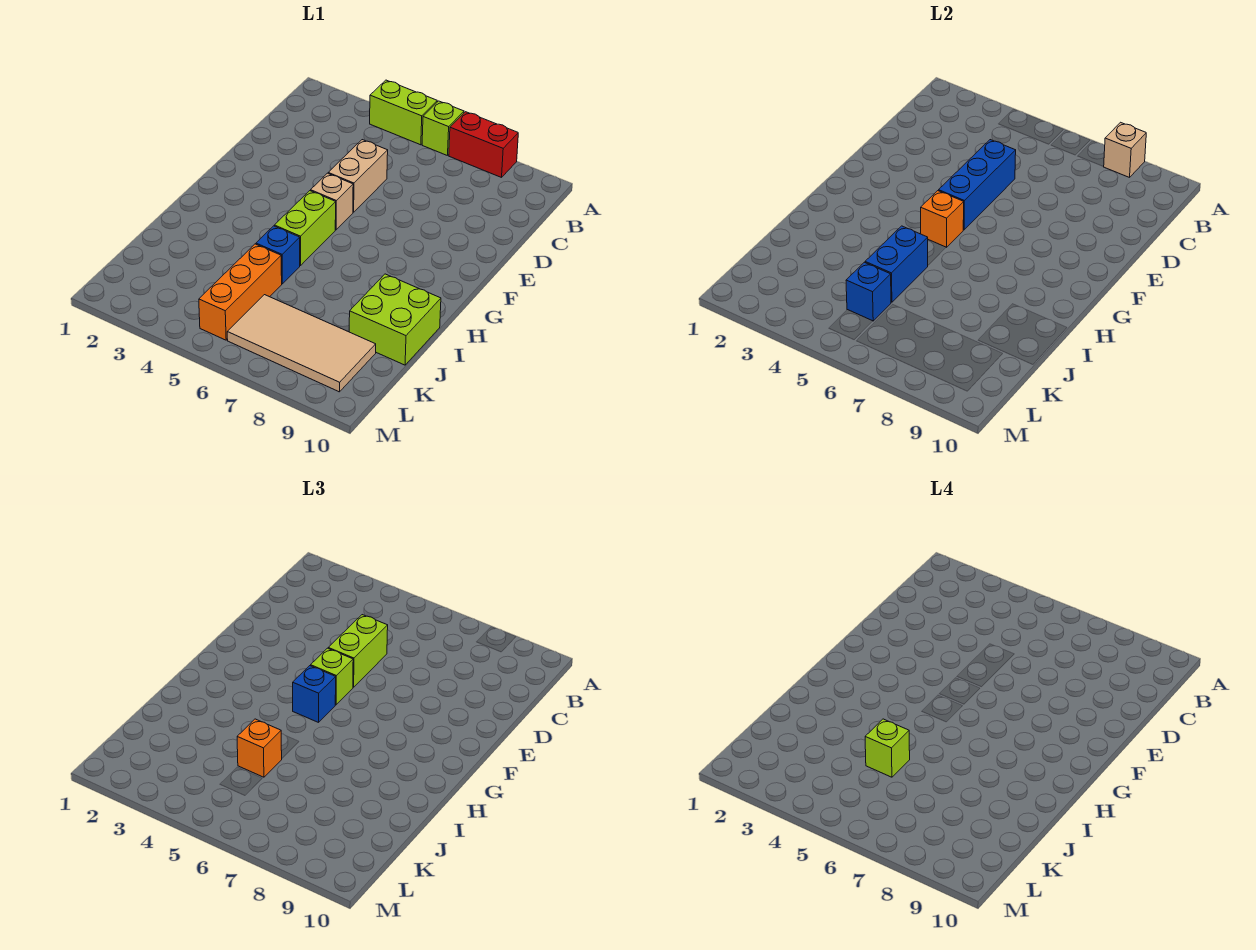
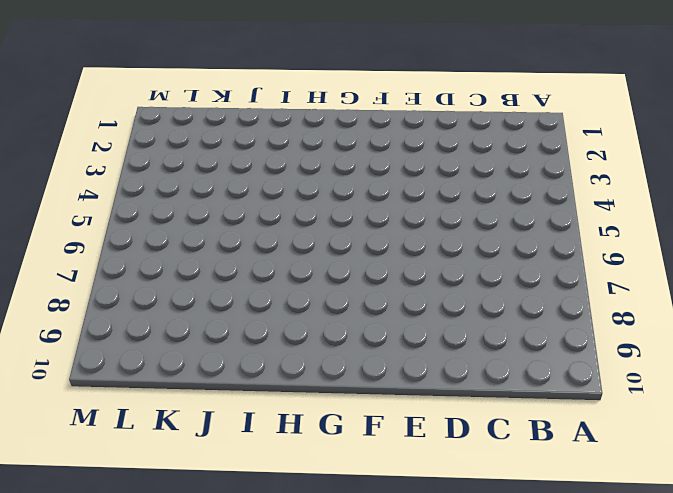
none -> lime 1x2 brick [370,80,437,145]
none -> lime 1x1 brick [422,101,464,156]
none -> red 1x2 brick [449,112,518,177]

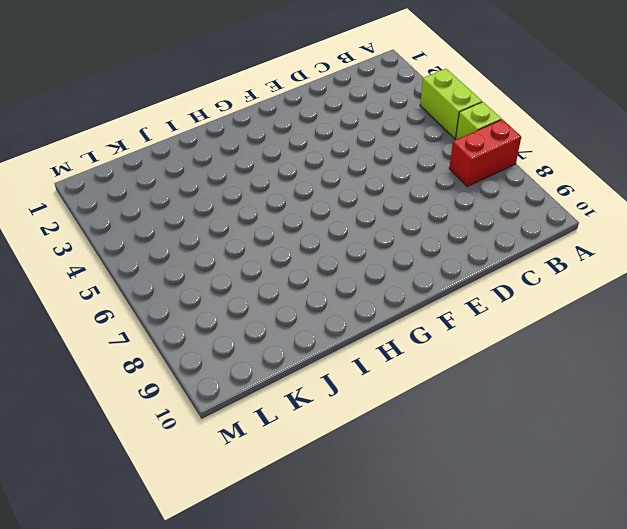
red 1x2 brick [449,119,521,186] -> red 1x2 brick turned to [449,112,518,177]
none -> tan 1x2 brick [328,140,388,212]
none -> tan 1x1 brick [311,173,353,230]
none -> lime 1x2 brick [274,191,336,265]

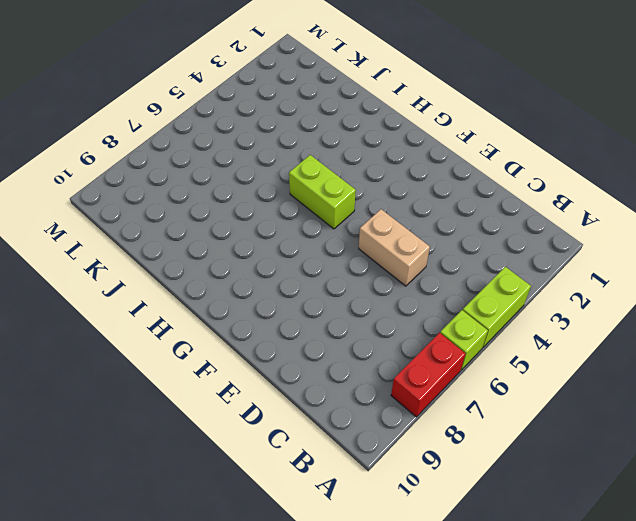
none -> tan 1x1 brick [311,173,353,230]
none -> blue 1x1 brick [256,226,300,284]
none -> lime 2x2 brick [349,274,441,365]

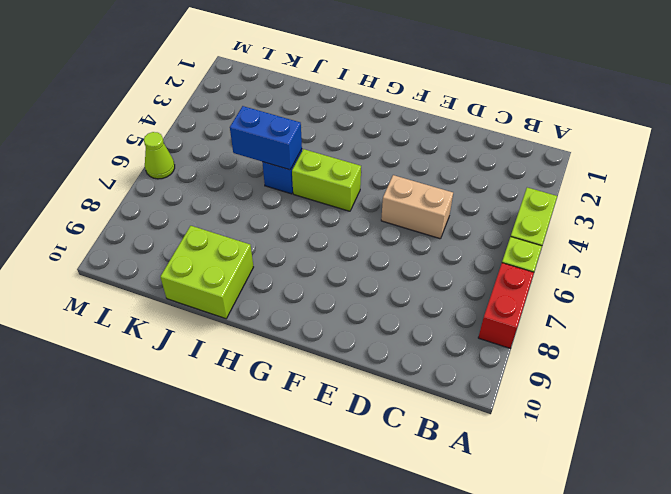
lime 1x1 cone [144,132,175,179] -> none
none -> tan 1x1 brick [311,173,353,230]
none -> orange 1x3 brick [199,244,282,340]
none -> tan 2x4 tile [227,295,376,392]

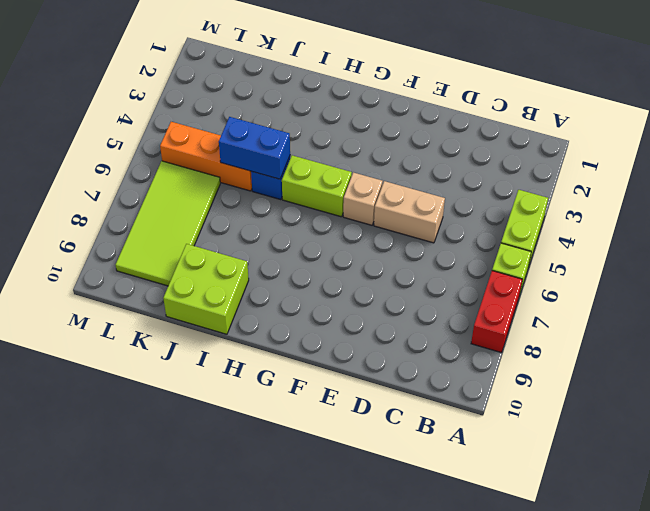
lime 2x4 tile [115,161,220,286] -> tan 2x4 tile [227,295,376,392]
none -> tan 1x1 brick [1103,122,1146,177]
none -> blue 1x3 brick [939,140,1016,230]
none -> orange 1x1 brick [921,191,964,247]

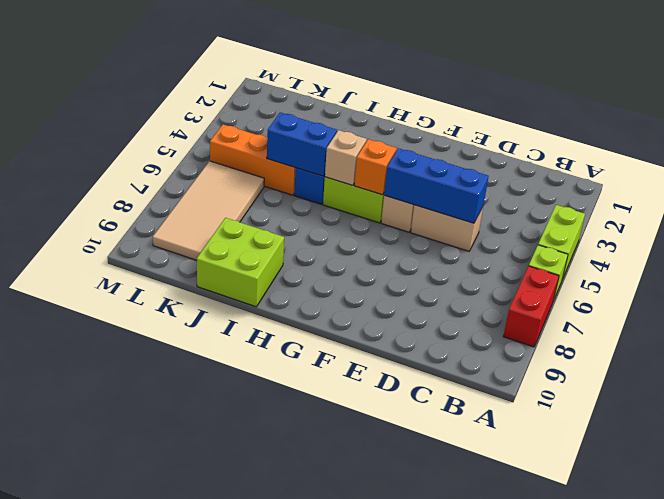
tan 1x1 brick [325,130,367,185] -> tan 1x1 brick moved to [1103,122,1146,177]
none -> blue 1x1 brick [846,262,891,321]
none -> lime 1x2 brick [328,615,388,687]
none -> lime 1x1 brick [311,648,353,705]

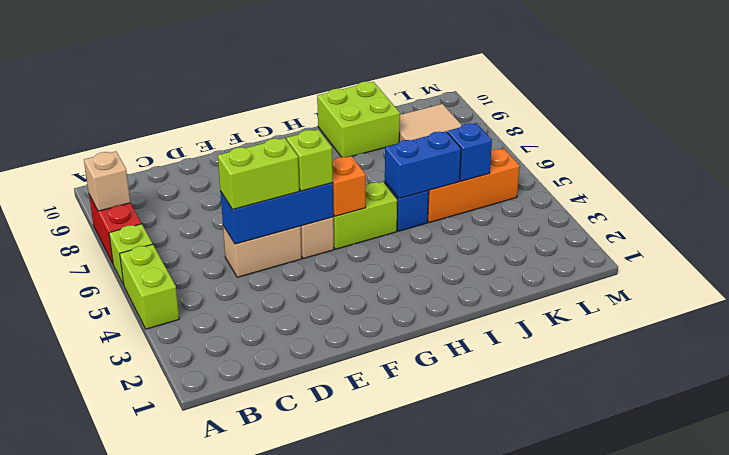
none -> blue 1x1 brick [293,666,336,722]
none -> orange 1x1 brick [237,719,282,777]
none -> lime 1x1 brick [865,719,910,777]

